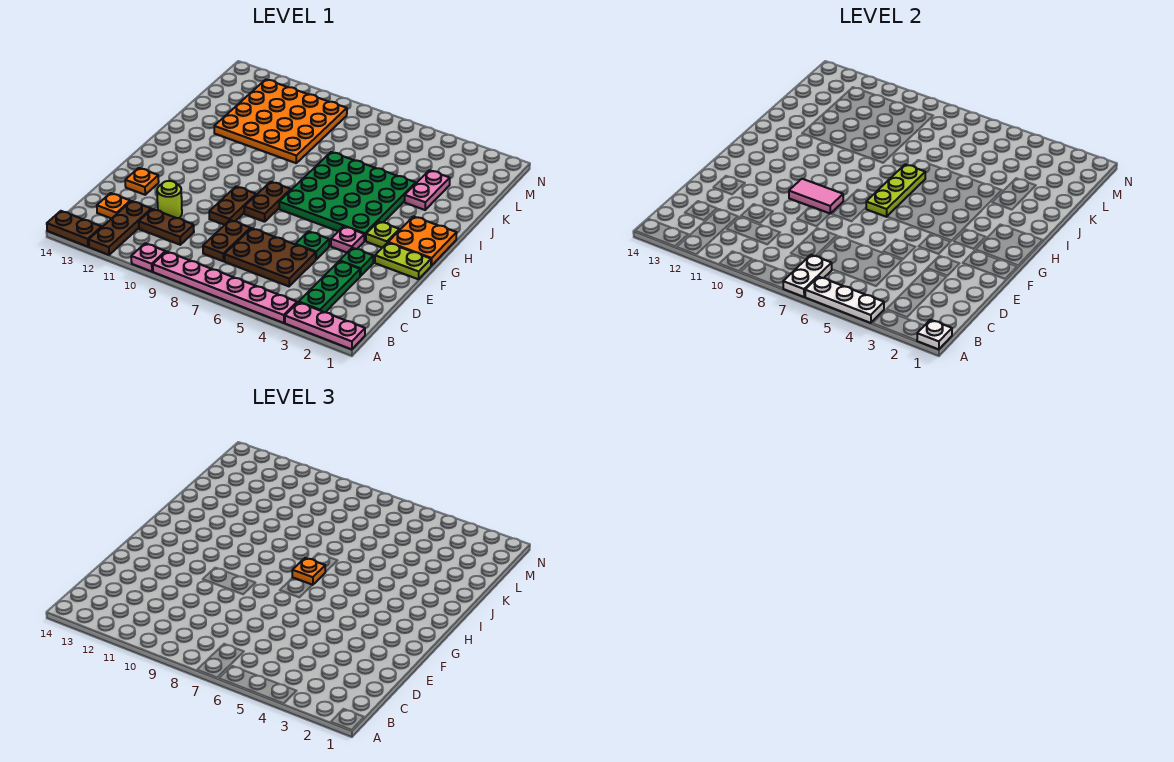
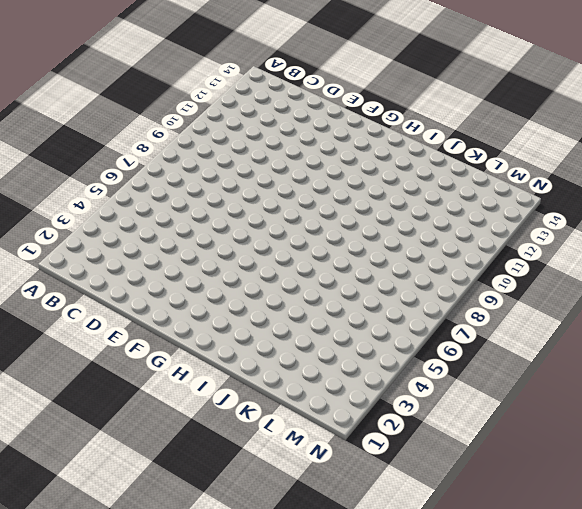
none -> pink 1x3 plate [285,302,365,349]
none -> pink 1x6 plate [153,252,297,323]
none -> pink 1x1 plate [131,243,165,272]

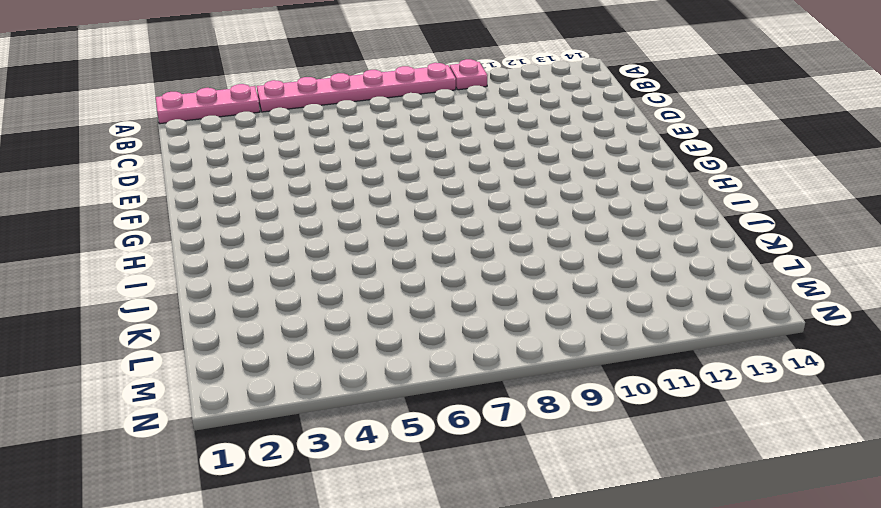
none -> brown 1x3 plate [89,201,151,255]
none -> brown 1x2 plate [47,211,102,247]
none -> green 1x3 plate [299,261,360,312]

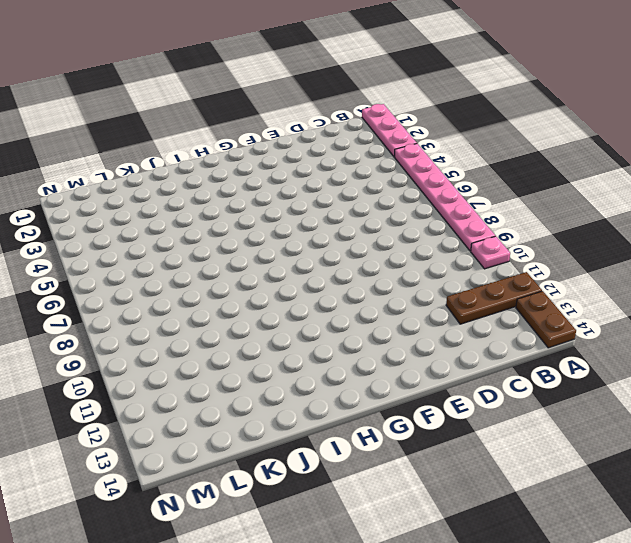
none -> green 1x3 plate [299,261,360,312]
none -> brown 2x3 plate [224,228,316,286]
none -> brown 1x2 plate [203,220,250,261]

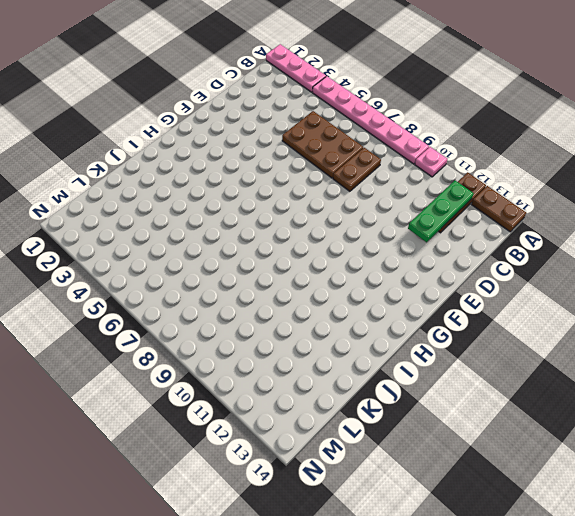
green 1x3 plate [408,181,474,242] -> green 1x3 plate moved to [299,261,360,312]
none -> brown 1x2 plate [139,209,194,245]
none -> orange 1x1 plate [97,193,130,219]
none -> lime 1x1 round brick [157,181,182,218]

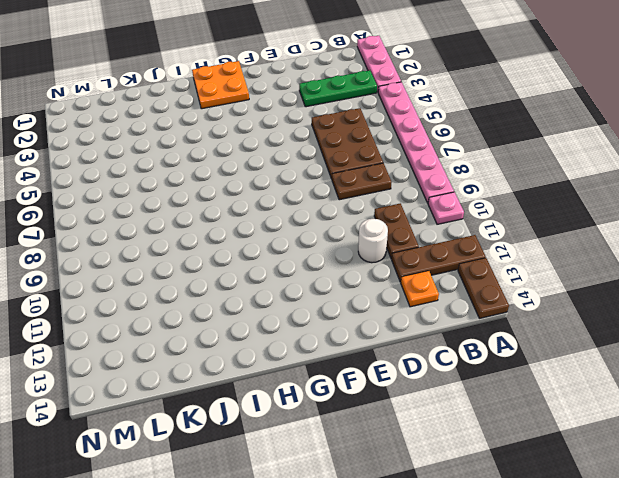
white 1x1 round brick [358,219,388,263] -> lime 1x1 round brick [157,181,182,218]
none -> green 1x1 plate [340,248,373,276]
none -> green 1x1 plate [296,231,329,259]
none -> brown 1x2 plate [209,187,256,225]

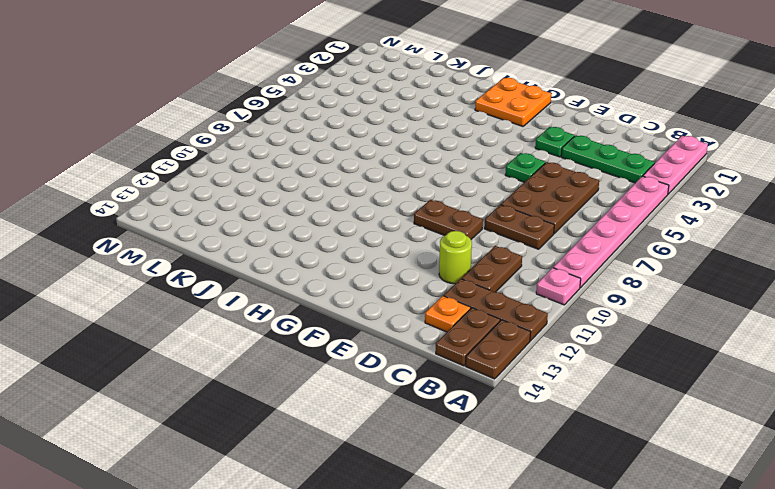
brown 1x2 plate [436,308,500,366] -> brown 1x2 plate turned to [244,182,291,222]
none -> orange 1x1 plate [125,168,159,195]
none -> lime 1x2 plate [375,243,431,279]
none -> pink 1x1 plate [331,226,364,253]

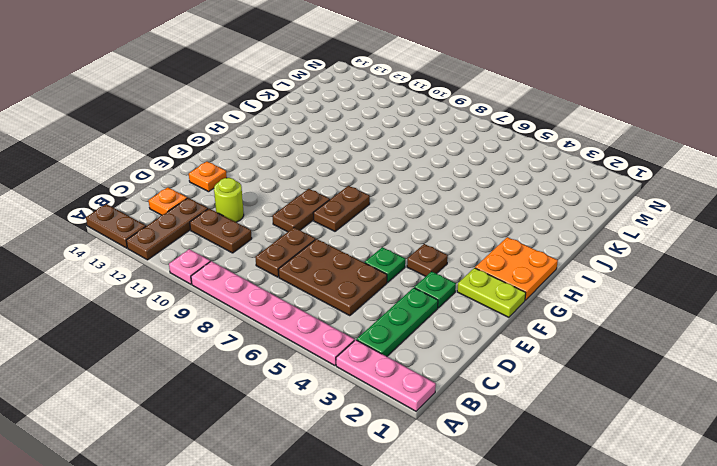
brown 1x1 plate [407,244,448,276] -> pink 1x1 plate [331,226,364,253]
none -> lime 1x1 plate [366,221,399,248]
none -> green 4x4 plate [279,152,416,241]
none -> pink 1x2 plate [405,170,450,210]

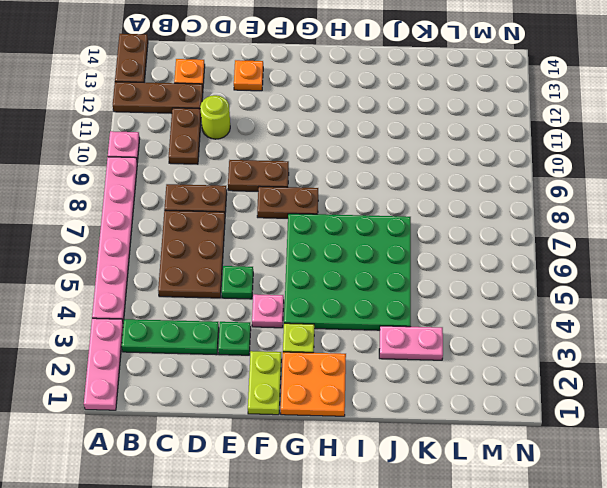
none -> orange 4x4 plate [214,80,347,163]
none -> white 1x1 plate [917,320,952,349]
none -> white 1x3 plate [805,277,884,323]

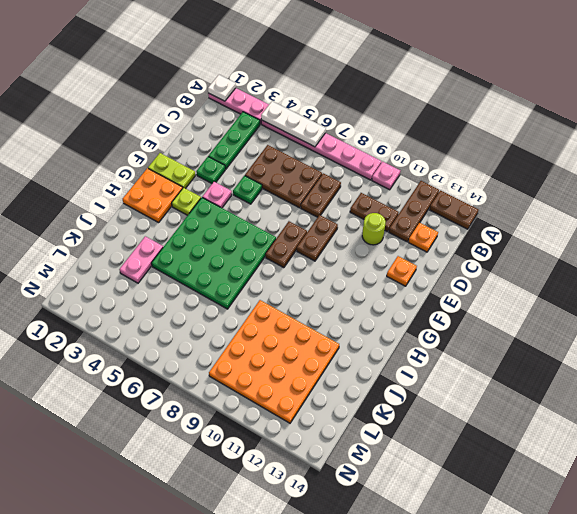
none -> white 1x2 plate [783,255,832,297]
none -> pink 1x2 tile [789,179,843,213]
none -> lime 1x3 plate [866,164,925,217]

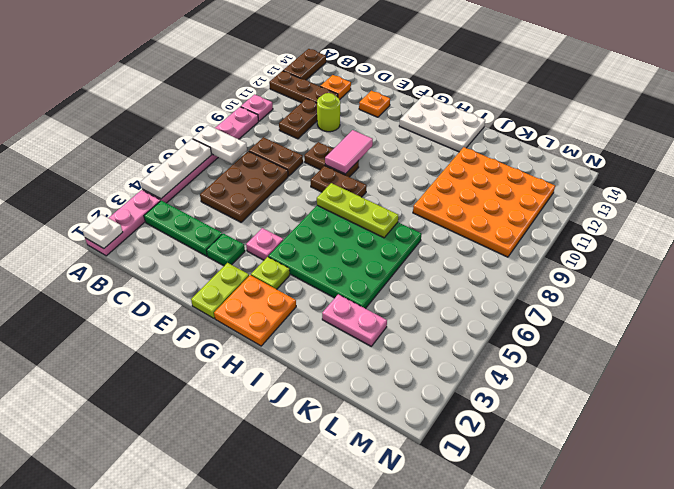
white 2x3 plate [399,95,485,152] -> none
none -> green 1x1 plate [296,231,329,259]
none -> orange 1x1 plate [292,558,325,585]

